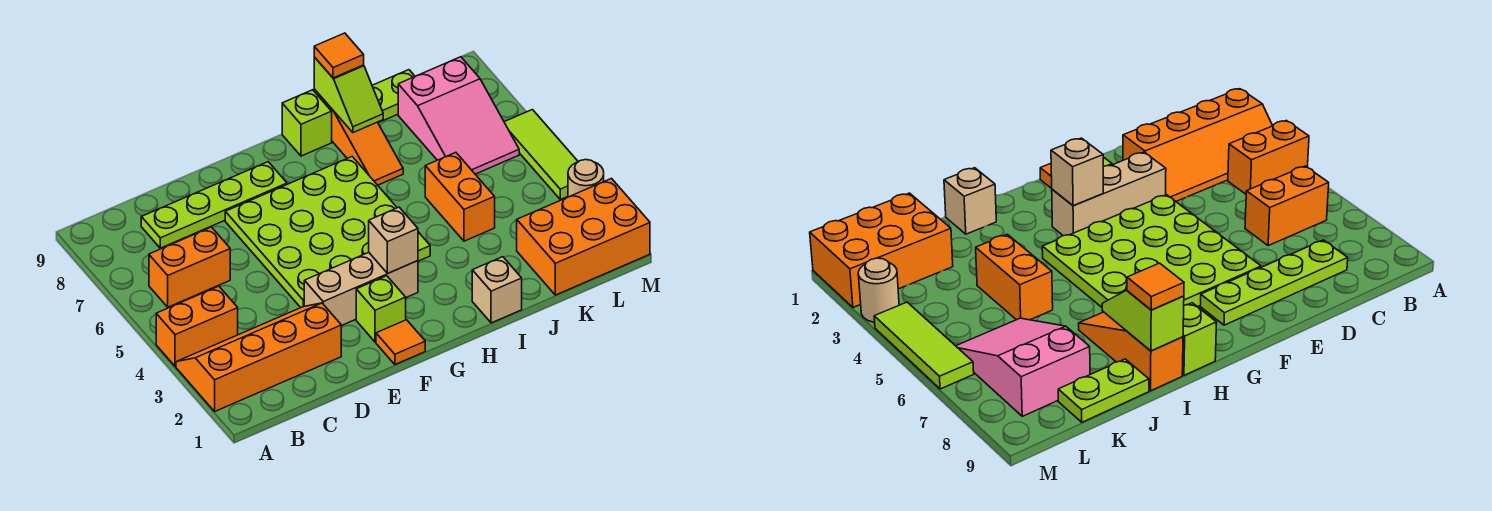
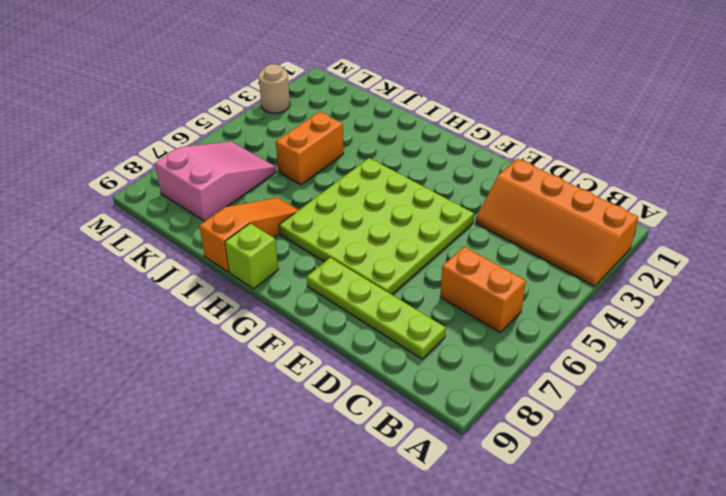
none -> orange 1x2 brick [156,286,238,366]
none -> tan 1x3 brick [304,252,418,326]
none -> orange 1x1 tile [376,320,425,365]

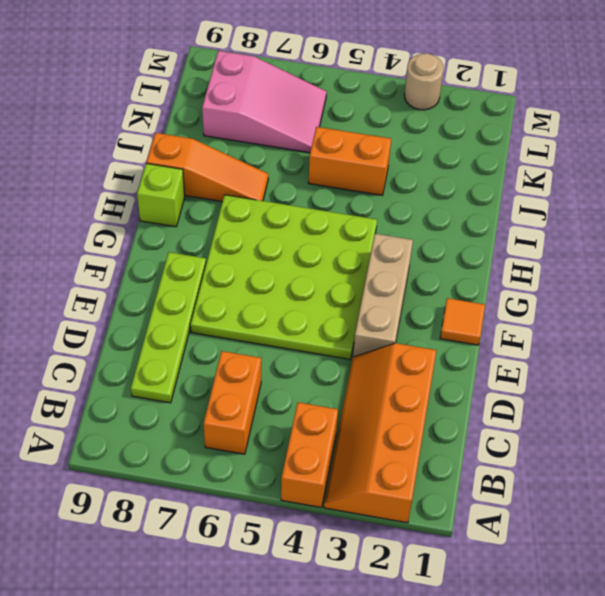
none -> lime 1x1 brick [356,276,406,342]
none -> tan 1x1 brick [472,257,522,323]
none -> lime 1x2 plate [372,70,415,123]

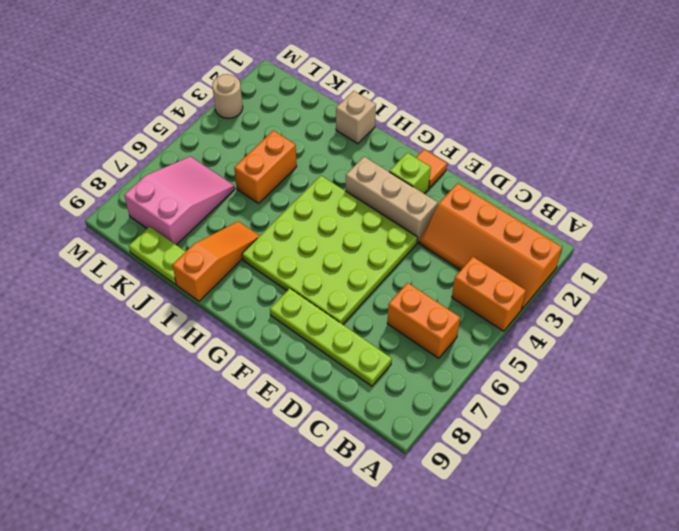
none -> lime 1x1 brick [282,90,332,156]
none -> orange 2x3 brick [517,179,650,295]
none -> lime 1x3 tile [504,110,578,199]

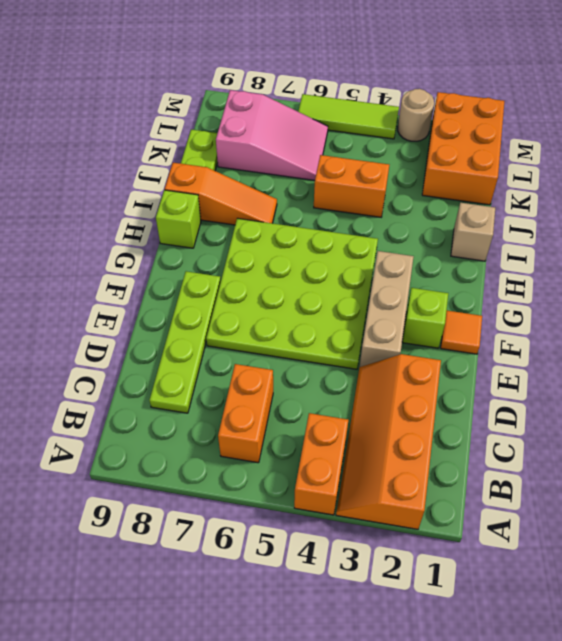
none -> tan 1x1 brick [369,207,418,273]
none -> lime 1x2 slope [314,57,383,133]
none -> orange 1x1 tile [314,33,364,78]

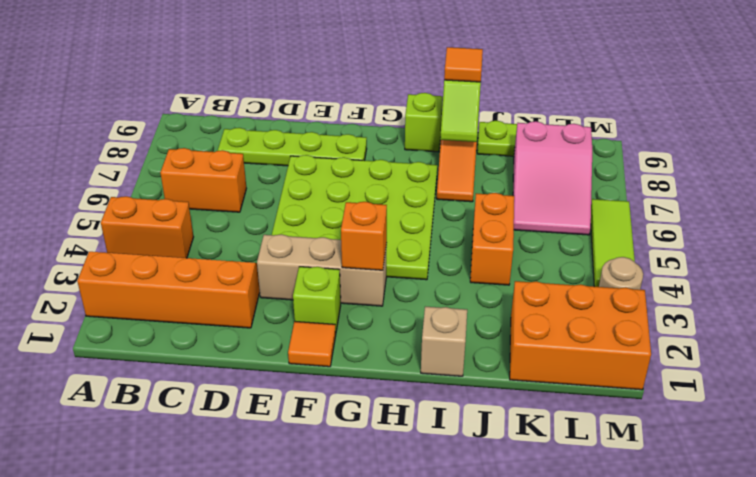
orange 1x1 brick [341,202,387,270] -> tan 1x1 brick [369,207,418,273]

